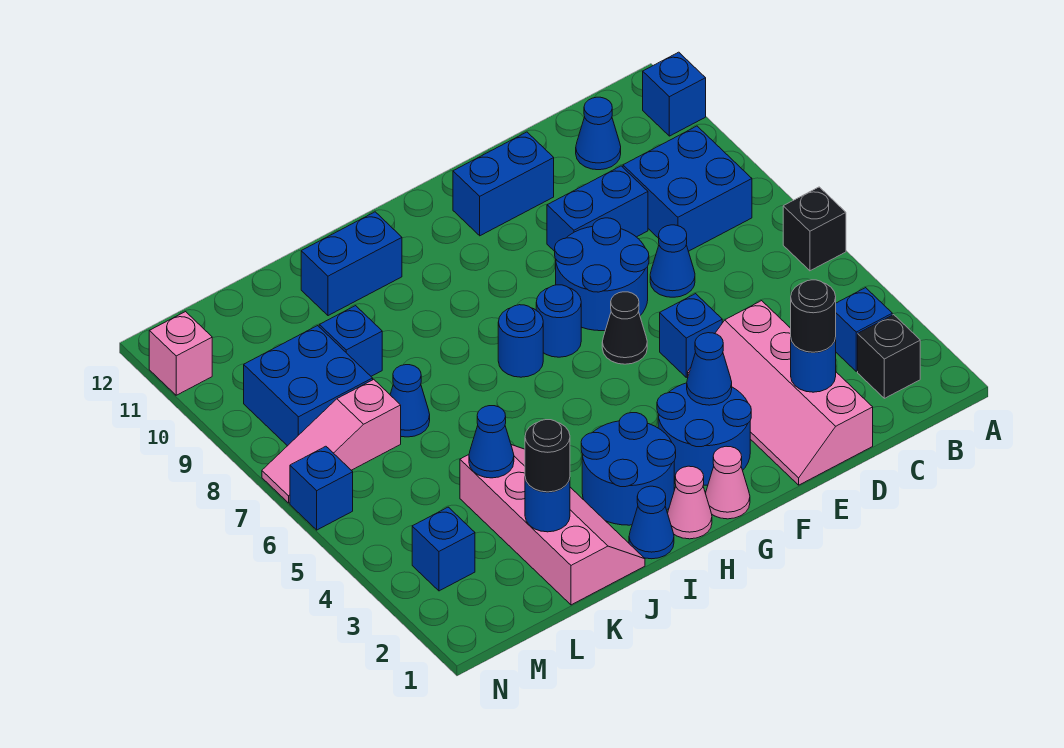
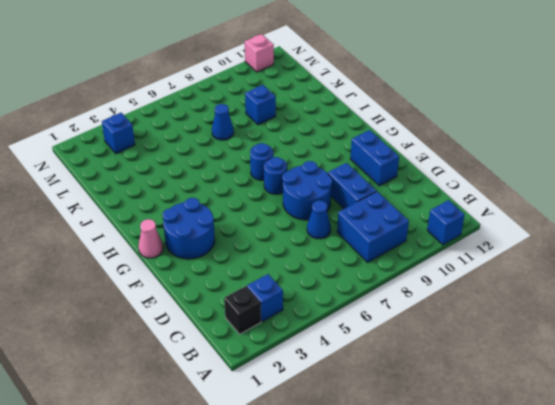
none -> black 1x1 brick [783,187,846,271]
none -> blue 1x1 cone [576,97,621,170]
none -> pink 2x4 slope [688,301,873,485]
none -> blue 1x1 brick [660,294,722,377]

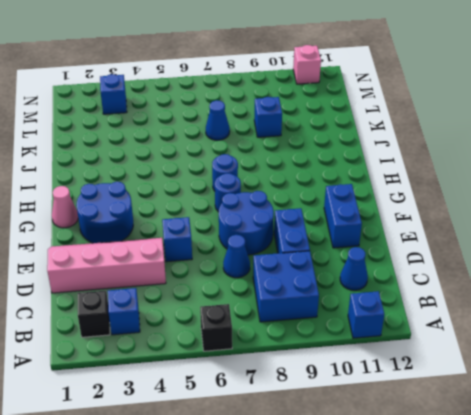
none -> black 1x1 cone [602,292,647,364]
none -> pink 1x1 cone [668,466,712,539]
none -> blue 2x2 round brick [581,413,676,525]
none -> blue 1x1 cone [629,486,674,559]

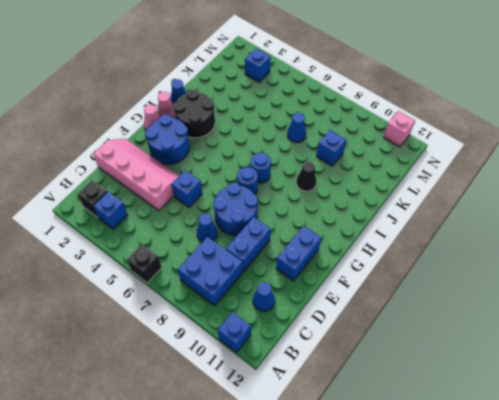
black 2x2 round brick [173,89,215,138] -> blue 2x2 round brick [581,413,676,525]
black 1x1 cone [296,161,317,191] -> black 1x1 cone moved to [602,292,647,364]
none -> blue 1x2 brick [301,212,402,316]
none -> pink 2x4 slope [460,445,645,605]
none -> pink 1x3 slope [262,379,401,503]
none -> blue 2x2 brick [244,326,373,446]

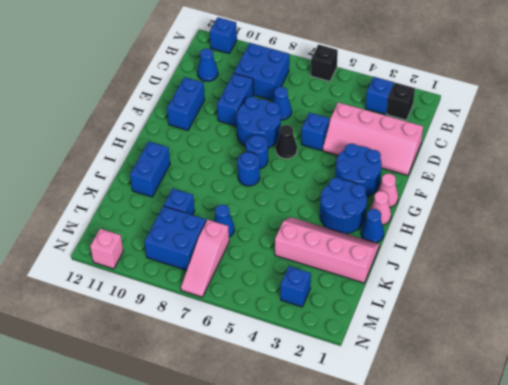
none -> blue 1x1 brick [290,446,353,530]
none -> blue 1x1 round brick [791,338,836,392]
none -> blue 1x1 cone [687,333,732,405]
none -> blue 1x1 round brick [525,478,570,532]

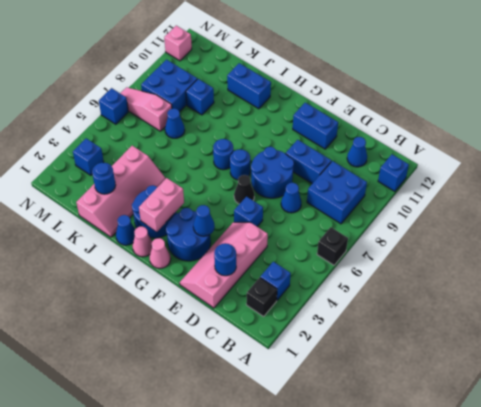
pink 1x2 brick [139,178,184,232] -> none
none -> blue 1x1 cone [469,406,514,478]
none -> black 1x1 round brick [791,280,836,352]
none -> black 1x1 round brick [525,420,570,492]

